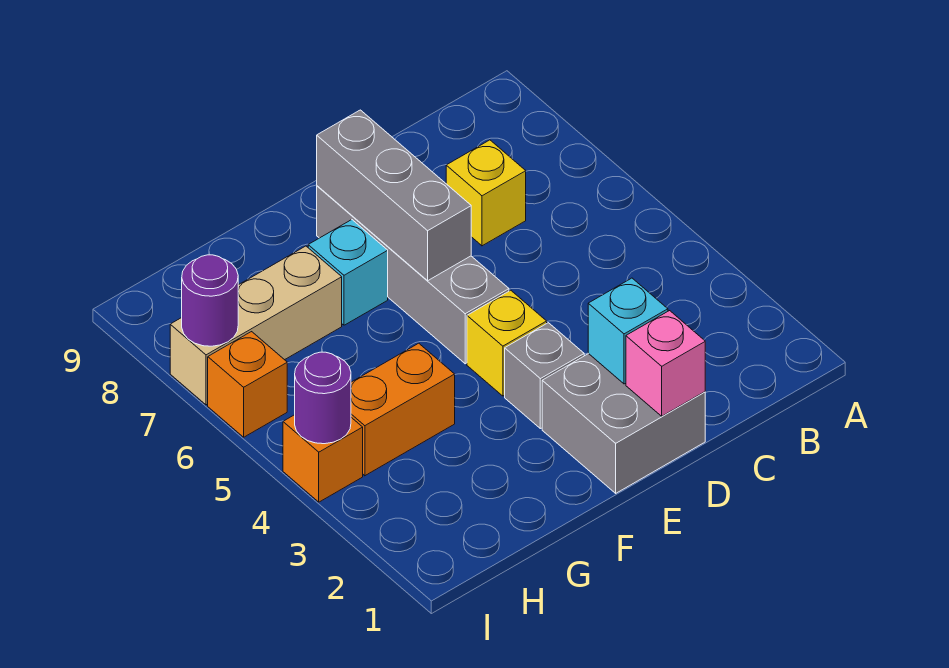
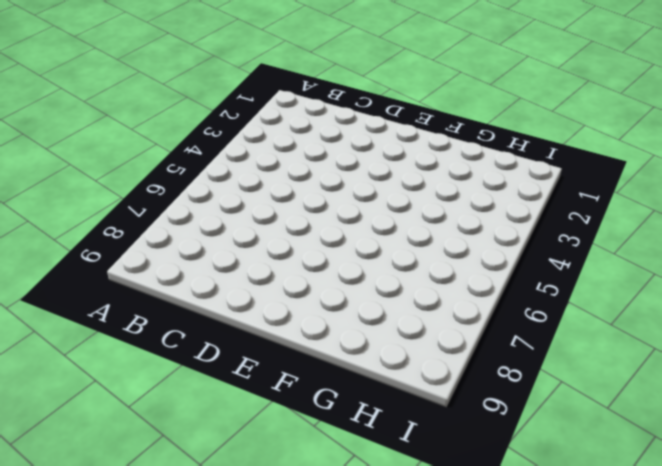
none -> yellow 1x1 brick [446,140,526,246]
none -> grey 2x2 brick [542,354,705,493]
none -> grey 1x1 brick [505,323,584,429]

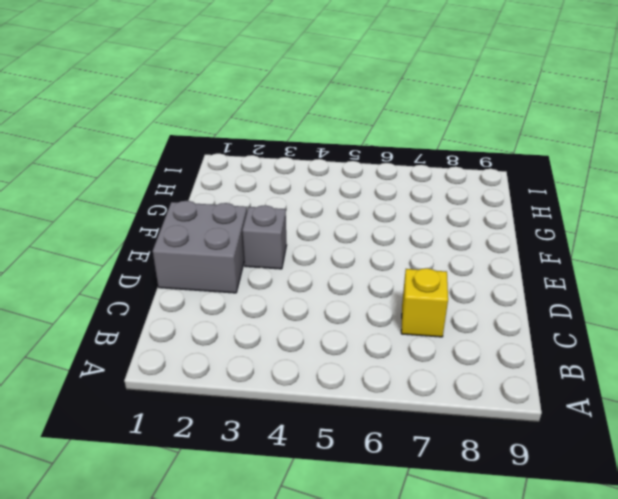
none -> yellow 1x1 brick [467,290,547,396]
none -> grey 1x4 brick [317,186,509,364]
none -> cyan 1x1 brick [308,220,388,325]

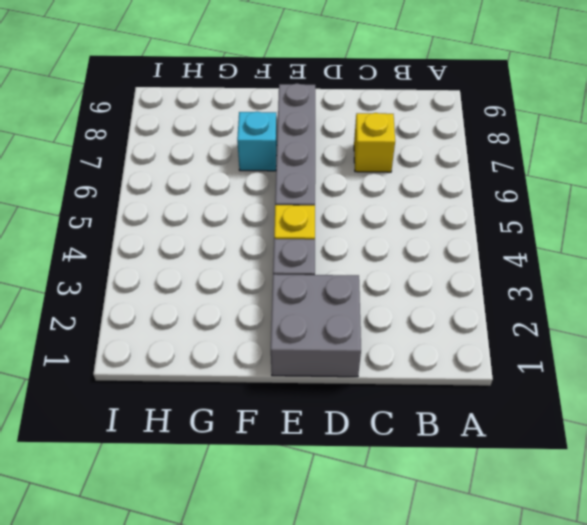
none -> orange 1x2 brick [351,343,455,476]
none -> tan 1x3 brick [170,246,342,405]
none -> orange 1x1 brick [283,415,363,502]

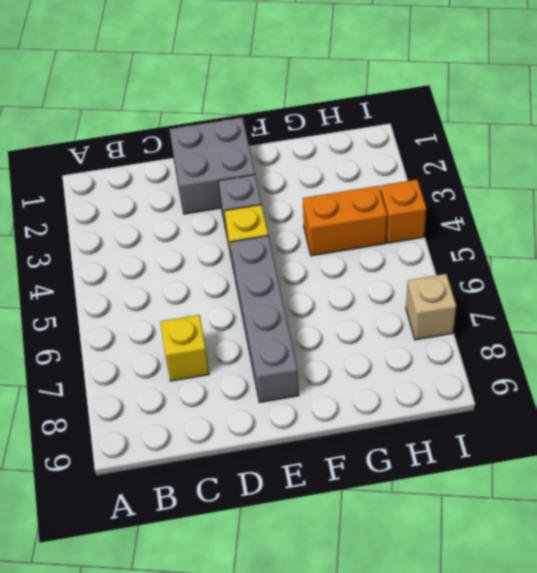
tan 1x1 brick [406,274,456,340] -> tan 1x3 brick [170,246,342,405]
none -> cyan 1x1 brick [308,220,388,325]
none -> orange 1x1 brick [208,332,287,437]
none -> pink 1x1 brick [626,311,705,416]

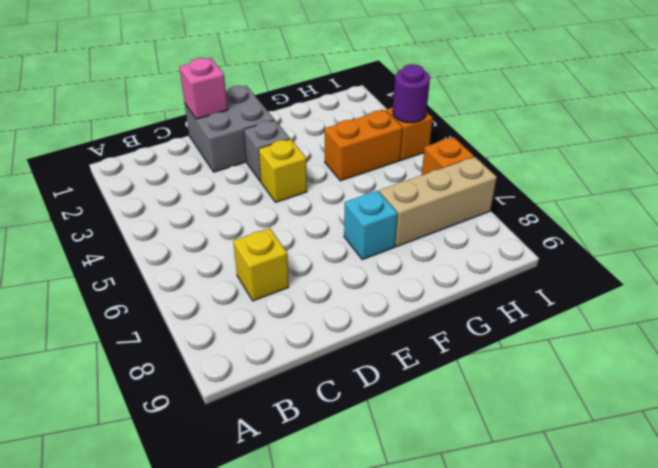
none -> grey 1x4 brick [317,186,509,364]
none -> cyan 1x1 brick [588,278,668,384]
none -> grey 1x3 brick [317,110,471,281]

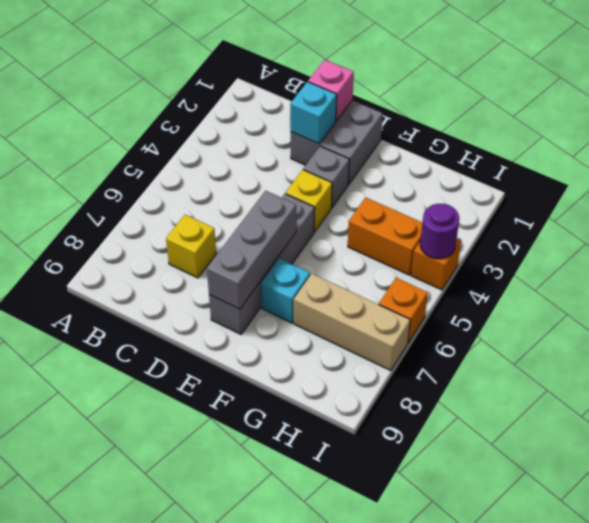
none -> purple 1x1 round brick [182,255,238,346]

